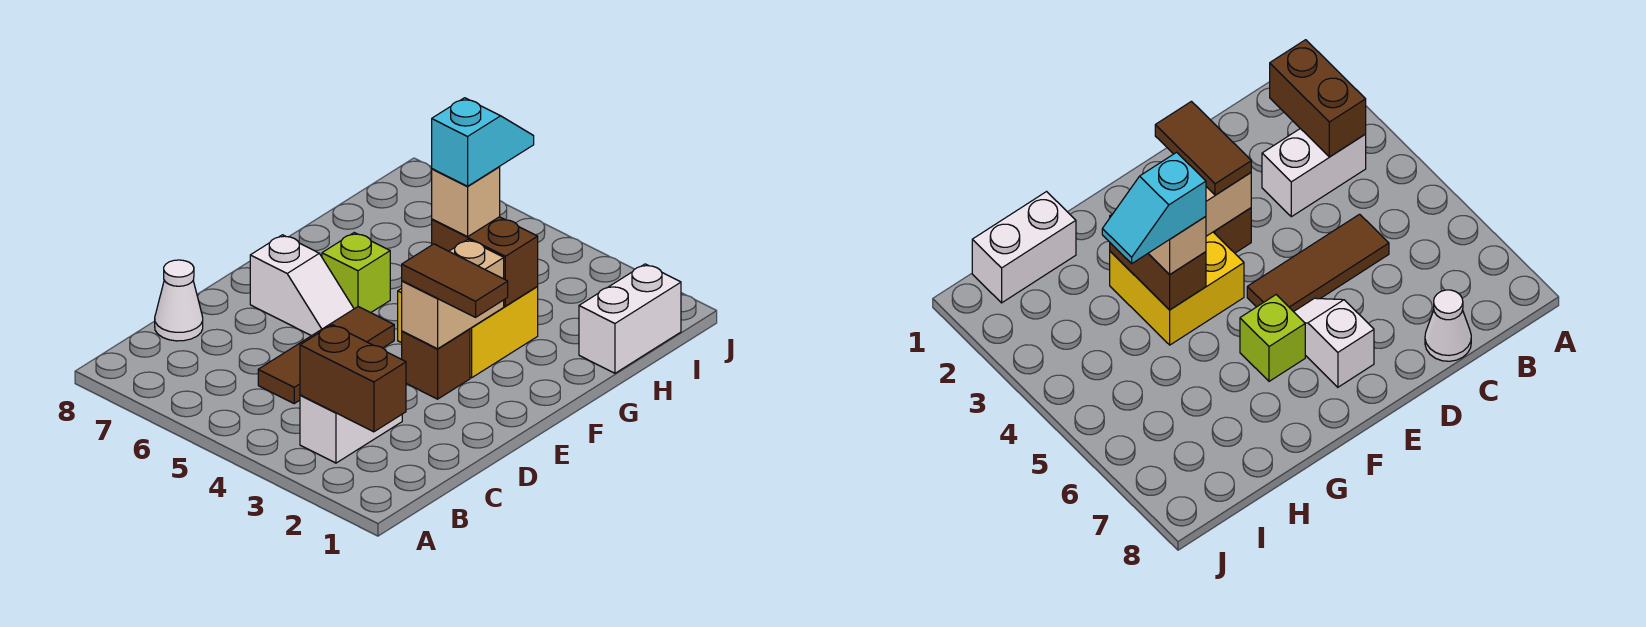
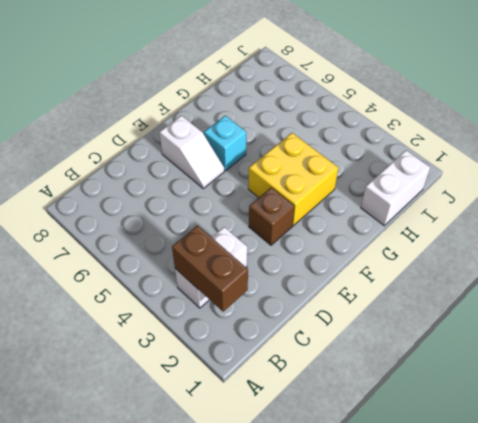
cyan 1x1 brick [204,116,246,171] -> lime 1x1 brick [322,233,390,313]
none -> brown 1x3 tile [258,307,394,403]
none -> white 1x1 cone [155,260,203,341]
none -> tan 1x2 brick [402,239,504,349]

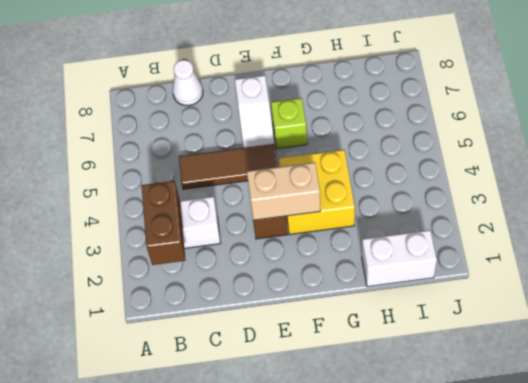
none -> brown 1x2 brick [432,217,538,306]
none -> brown 1x2 tile [402,244,508,317]
none -> tan 1x1 brick [432,167,500,237]

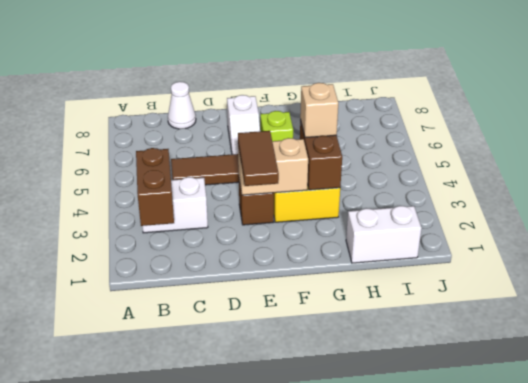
none -> cyan 1x2 slope [432,98,534,186]

